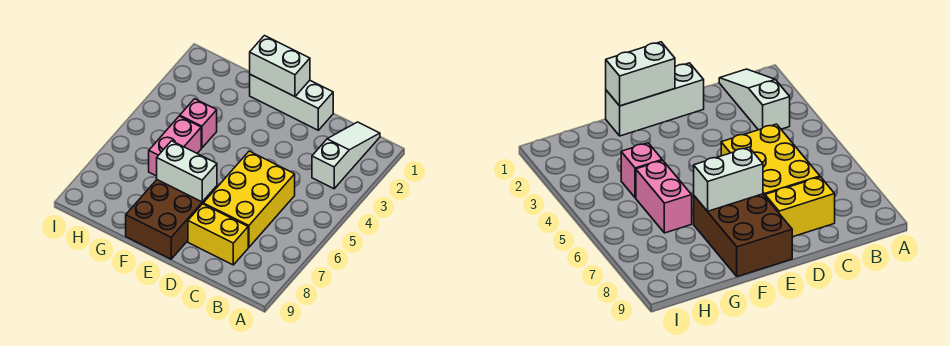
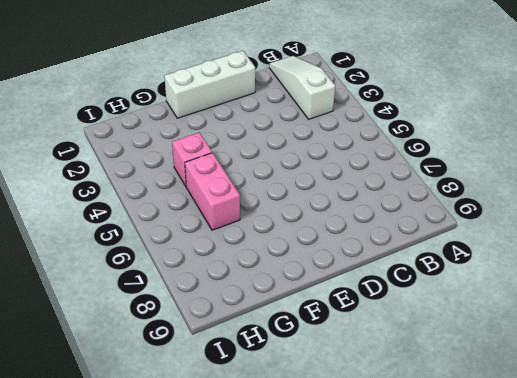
none -> yellow 2x3 brick [203,151,295,247]
none -> yellow 1x2 brick [188,204,248,265]

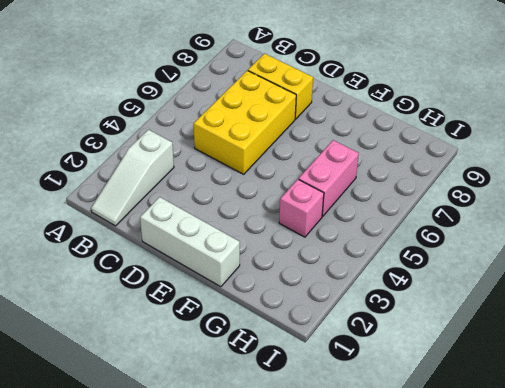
none -> brown 2x3 brick [126,180,217,259]
none -> white 1x2 brick [250,36,310,97]

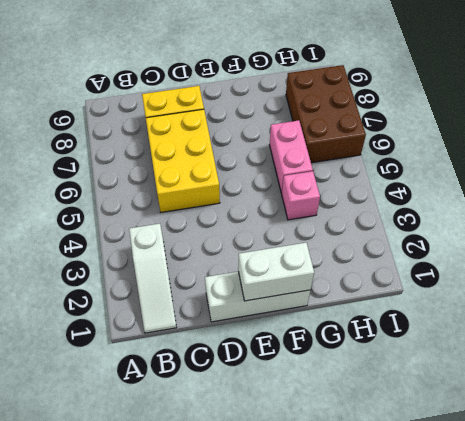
brown 2x3 brick [286,65,366,163] -> brown 2x3 brick moved to [126,180,217,259]
none -> white 1x2 brick [157,141,217,202]

